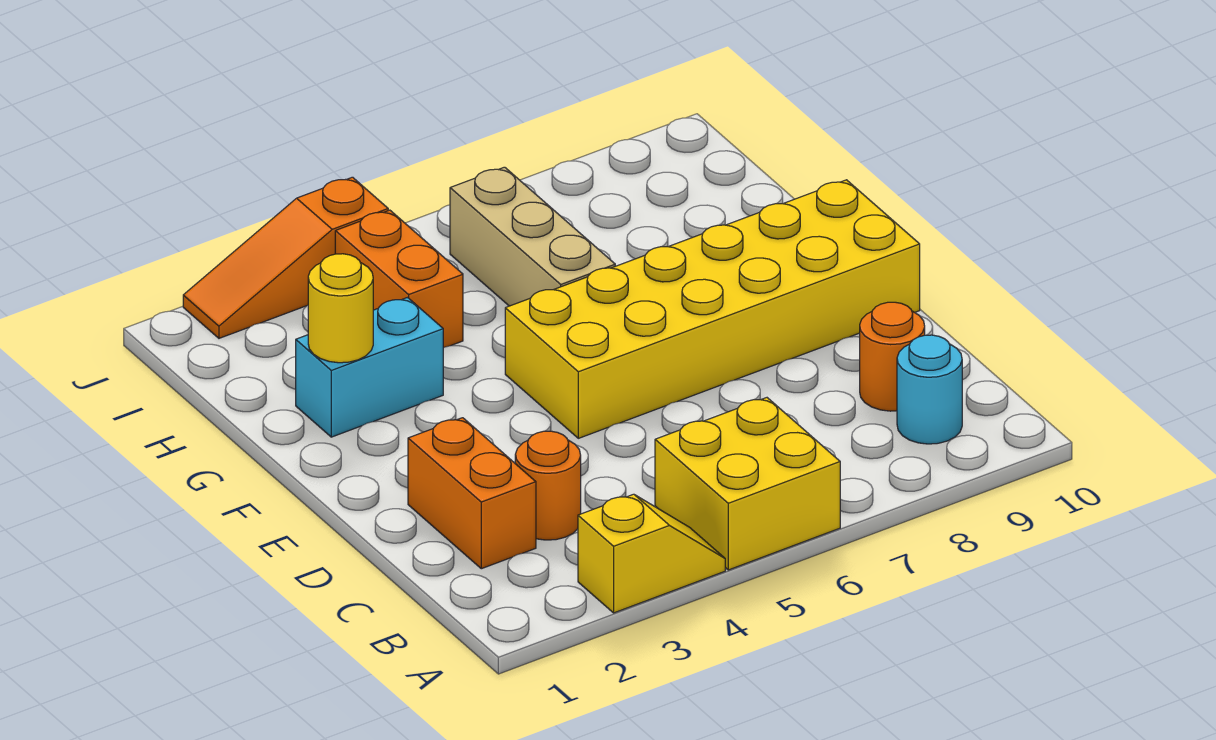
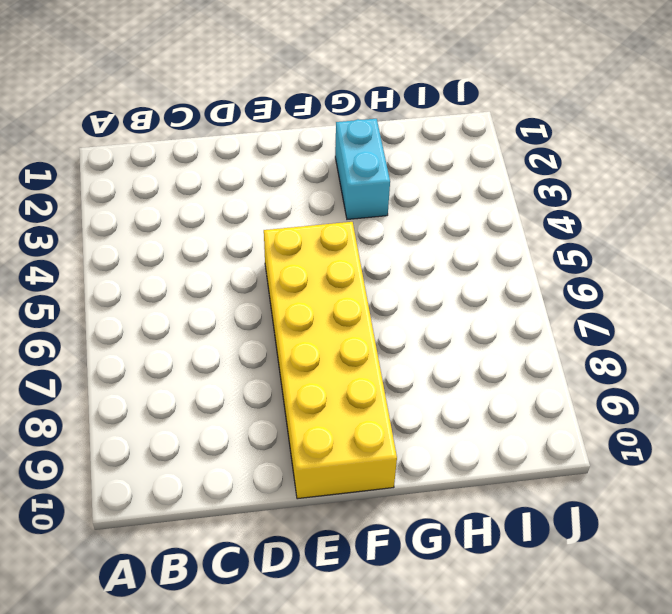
none -> yellow 1x2 slope [578,494,725,613]
none -> yellow 2x2 brick [655,398,840,570]
none -> cyan 1x1 round brick [897,335,962,444]

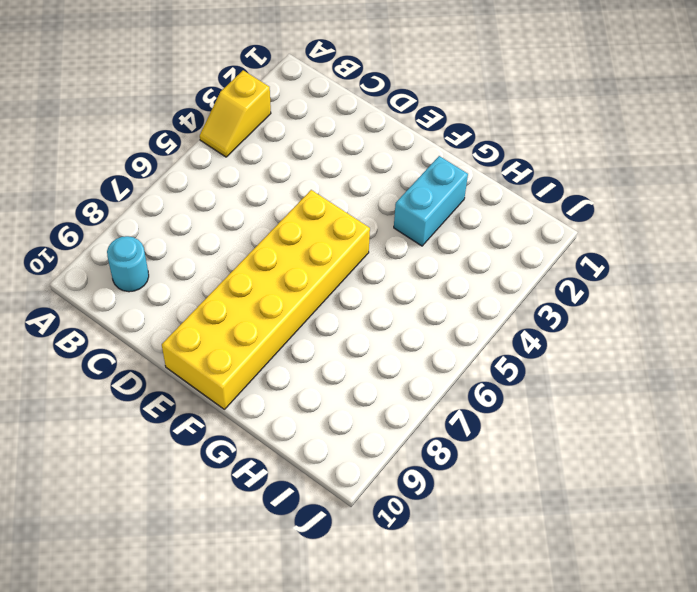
none -> yellow 2x2 brick [655,398,840,570]
none -> orange 1x2 brick [408,418,536,569]
none -> orange 1x1 round brick [515,431,581,540]

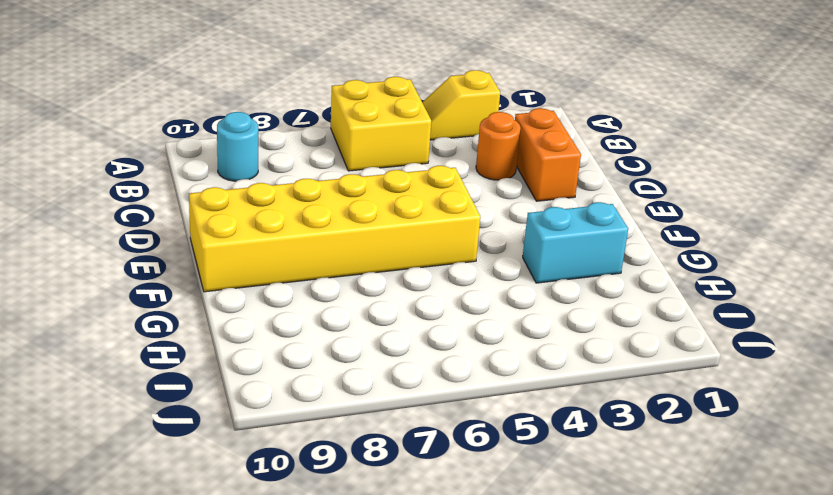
none -> orange 1x1 round brick [860,302,925,411]
none -> tan 1x3 brick [450,167,615,306]
none -> orange 1x2 brick [335,210,463,348]

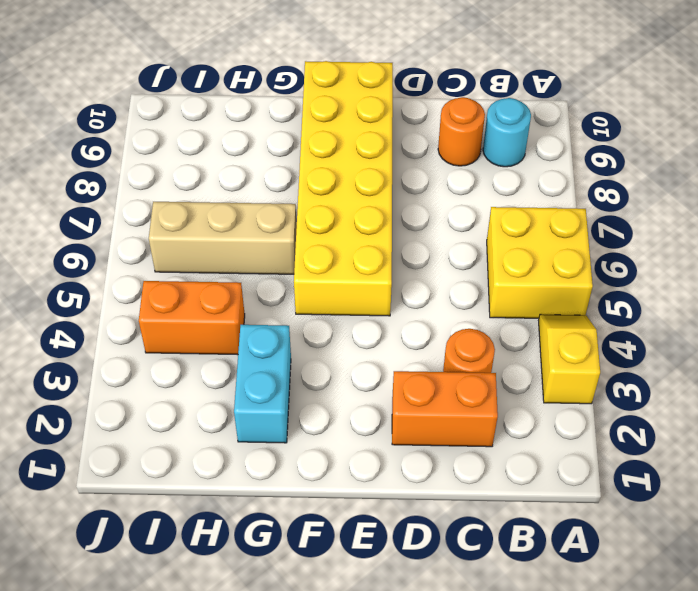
none -> orange 1x3 slope [183,177,388,338]
none -> yellow 1x1 round brick [308,254,373,363]

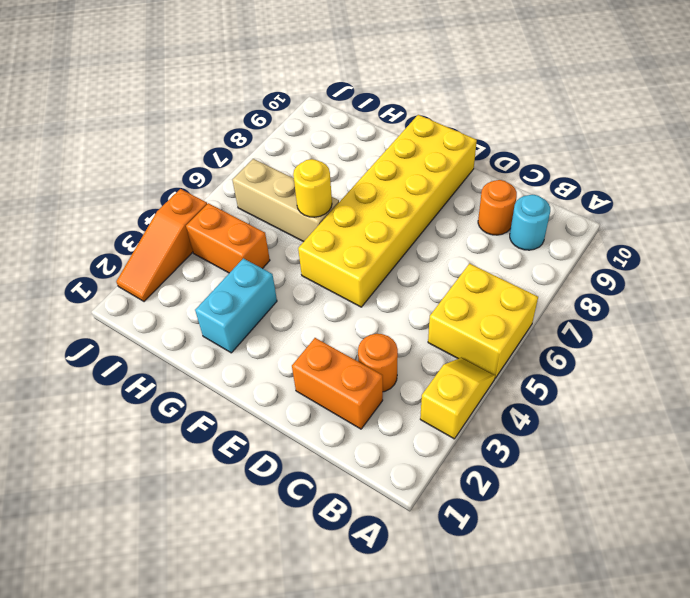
yellow 1x1 round brick [293,159,332,217] -> yellow 1x1 round brick moved to [308,254,373,363]

